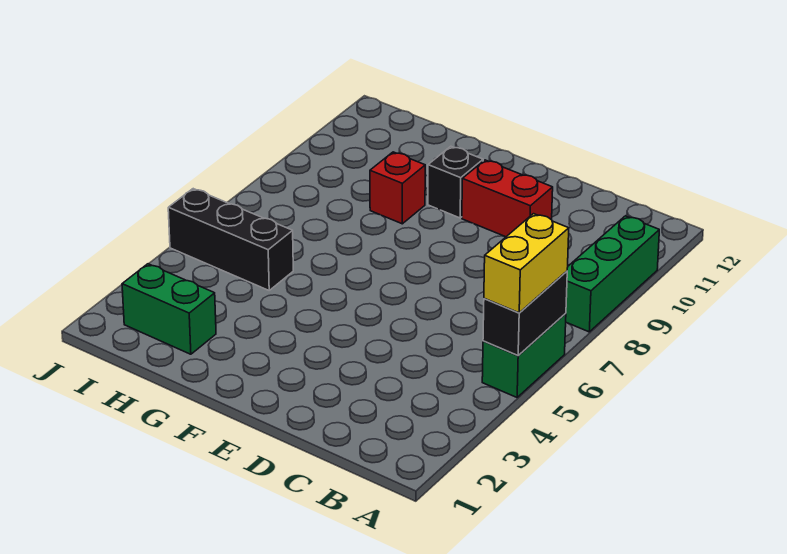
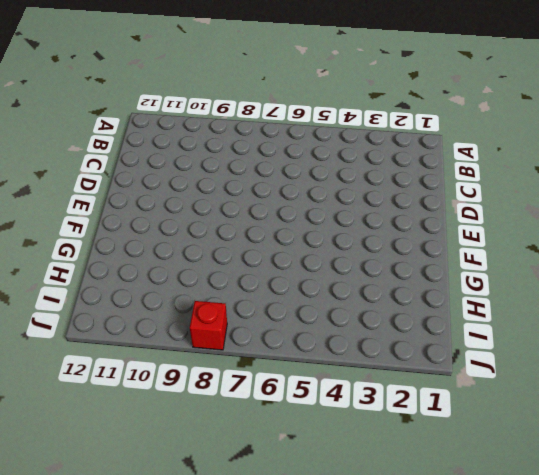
red 1x1 brick [190,301,227,350] -> red 1x1 brick moved to [370,152,425,224]
none -> green 1x2 brick [482,313,566,397]
none -> green 1x3 brick [566,216,659,332]

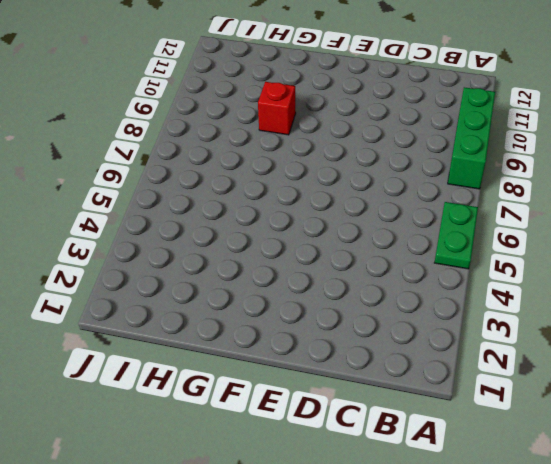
green 1x2 plate [434,202,478,269] -> green 1x2 brick [482,313,566,397]
none -> red 1x2 brick [462,160,553,237]
none -> black 1x1 brick [428,146,483,218]

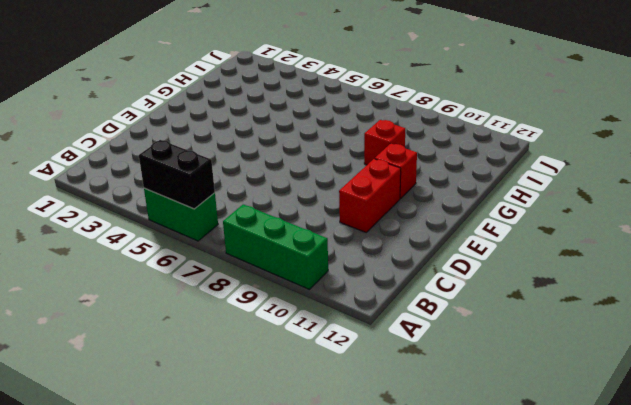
red 1x1 brick [375,143,417,199] -> black 1x1 brick [428,146,483,218]
none -> green 1x2 brick [122,264,216,354]
none -> black 1x3 brick [168,189,293,290]

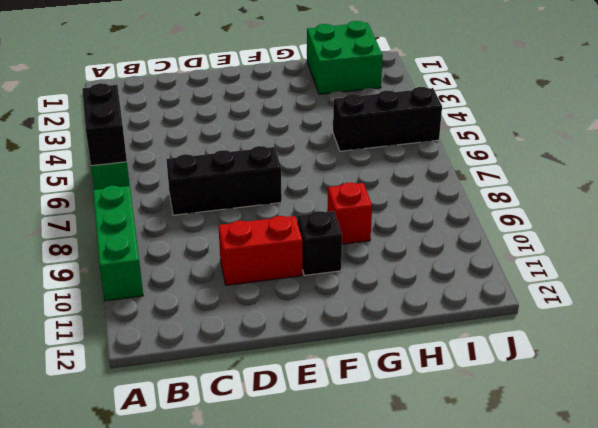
black 1x3 brick [166,146,282,215] -> none
green 2x2 brick [307,21,383,94] -> green 1x2 brick [122,264,216,354]
none -> yellow 1x2 brick [484,214,569,313]

